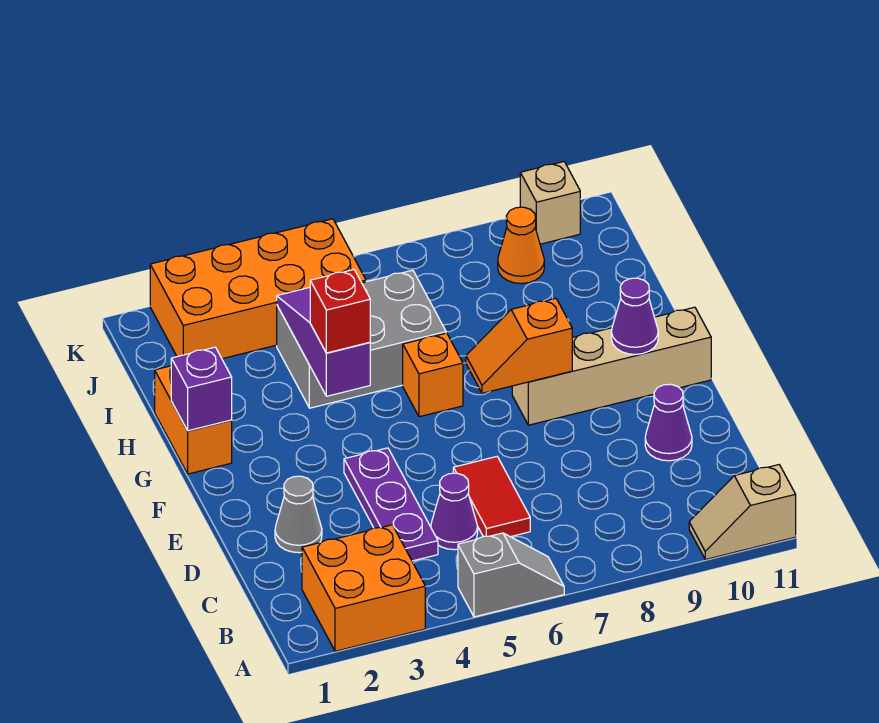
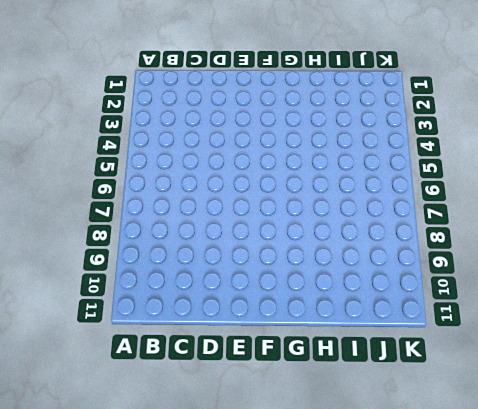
none -> orange 2x2 brick [302,525,425,651]
none -> grey 1x2 slope [458,533,564,617]
none -> tan 1x2 slope [689,465,796,560]

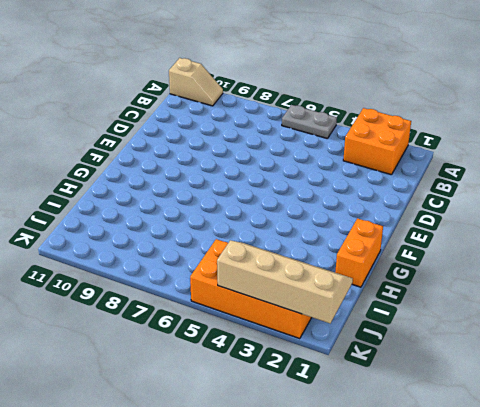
grey 1x2 plate [282,105,337,139] -> grey 1x2 slope [458,533,564,617]
tan 2x4 slope [217,240,353,323] -> none
none -> purple 1x3 plate [344,448,438,561]
none -> purple 1x1 cone [431,473,478,550]
none -> red 1x2 tile [453,457,530,537]

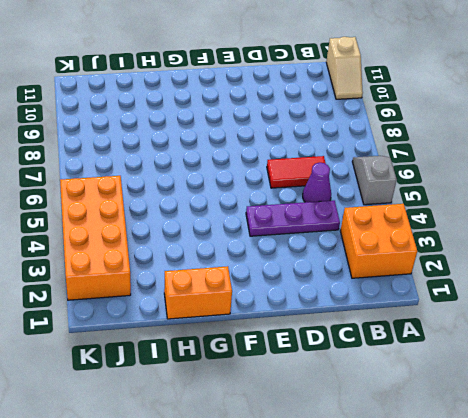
none -> grey 1x1 cone [275,476,322,553]
none -> purple 1x1 cone [645,384,692,461]
none -> tan 1x4 brick [512,307,711,425]

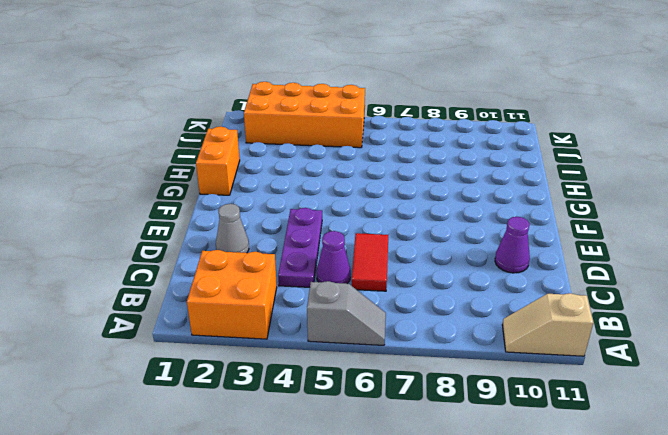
none -> tan 1x4 brick [512,307,711,425]
none -> orange 1x1 brick [403,333,463,417]
none -> grey 2x3 brick [277,270,446,408]

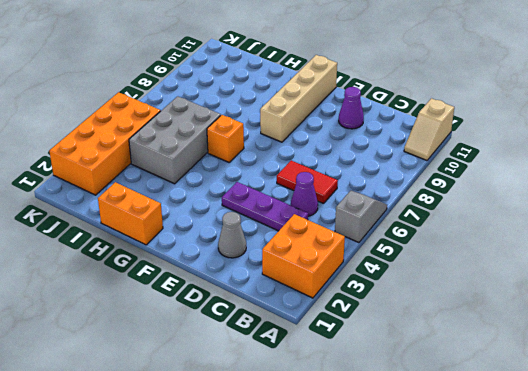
none -> orange 1x1 cone [498,207,544,284]
none -> tan 1x1 brick [520,162,580,244]
none -> orange 1x2 slope [466,298,572,393]

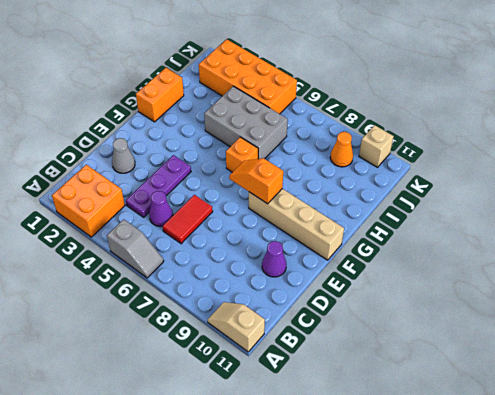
none -> purple 1x1 cone [611,278,658,355]
none -> purple 1x1 brick [171,347,232,431]
none -> purple 1x3 slope [277,287,370,396]

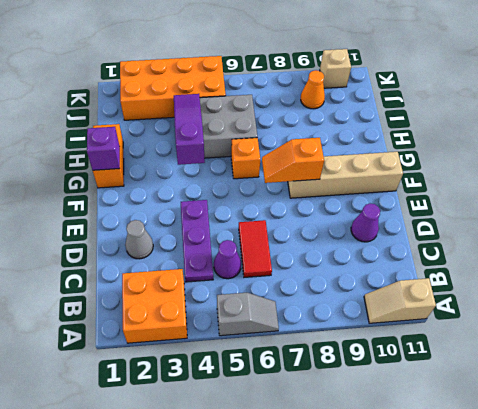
none -> purple 1x1 cone [611,278,658,355]
none -> red 1x1 brick [310,270,370,353]

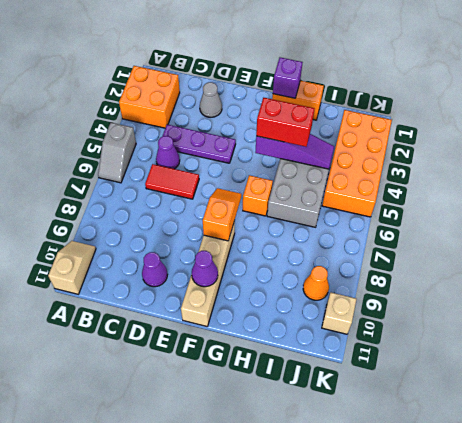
red 1x2 brick [256,98,315,147] -> red 1x1 brick [310,270,370,353]

